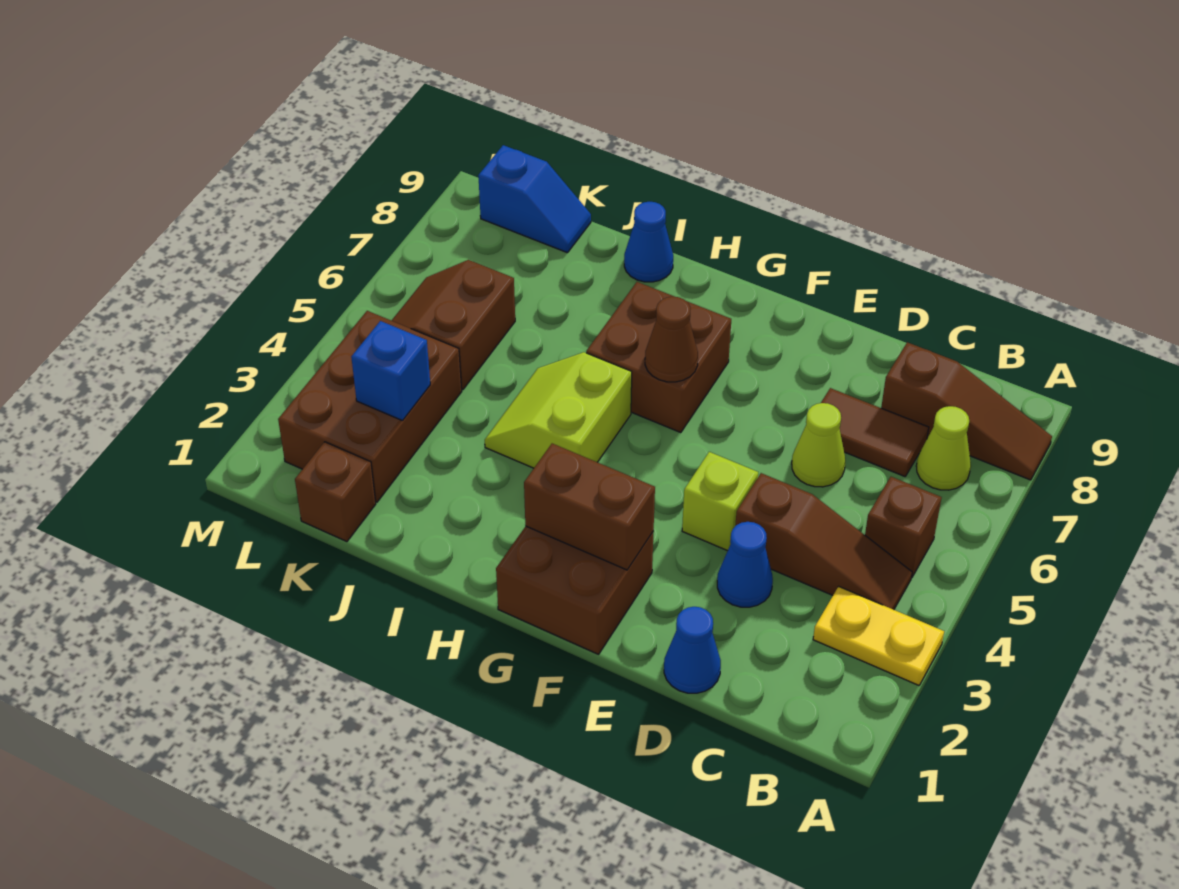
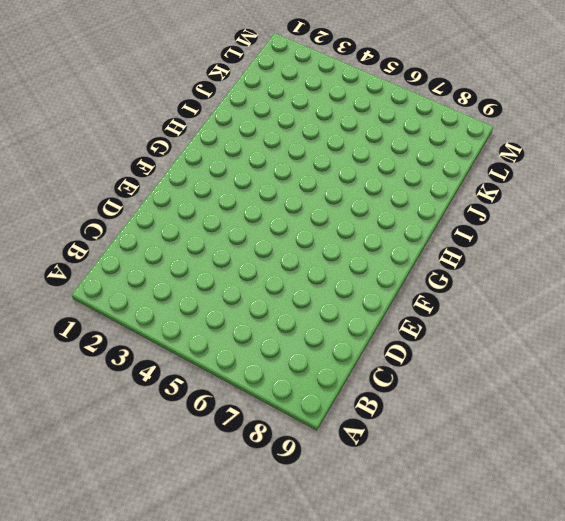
none -> yellow 1x2 plate [813,586,944,685]
none -> brown 1x3 slope [881,342,1052,480]
none -> brown 1x3 slope [735,473,912,610]

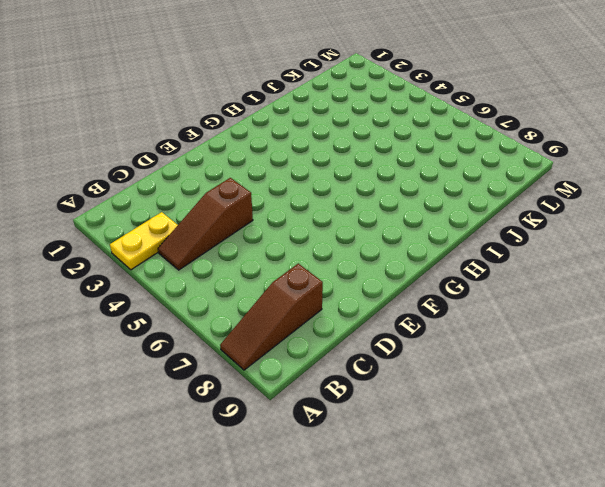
none -> brown 1x1 brick [865,477,942,577]
none -> lime 1x1 cone [916,406,971,490]
none -> brown 1x2 tile [821,388,929,477]

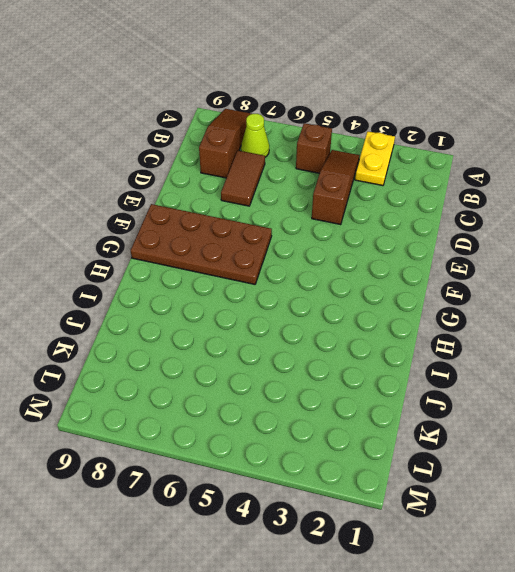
brown 2x4 plate [131,204,272,284] -> brown 2x2 brick [586,282,731,433]
none -> blue 1x1 cone [664,607,721,693]
none -> blue 1x1 cone [717,522,773,607]
none -> lime 1x1 cone [792,403,845,487]

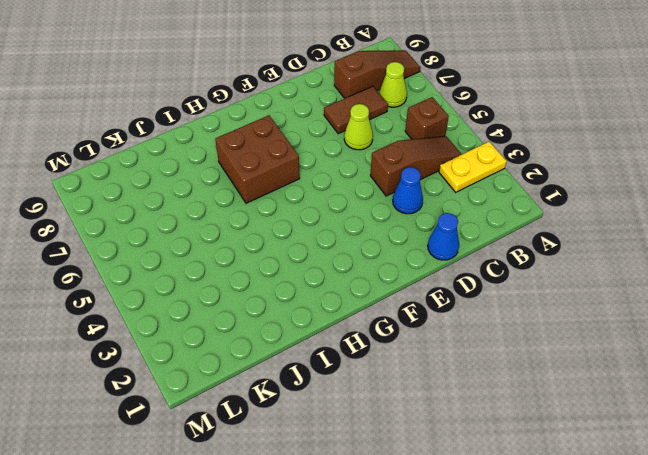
none -> lime 1x1 brick [682,452,758,551]
none -> brown 2x2 brick [496,526,654,654]
none -> lime 2x2 slope [485,352,632,468]

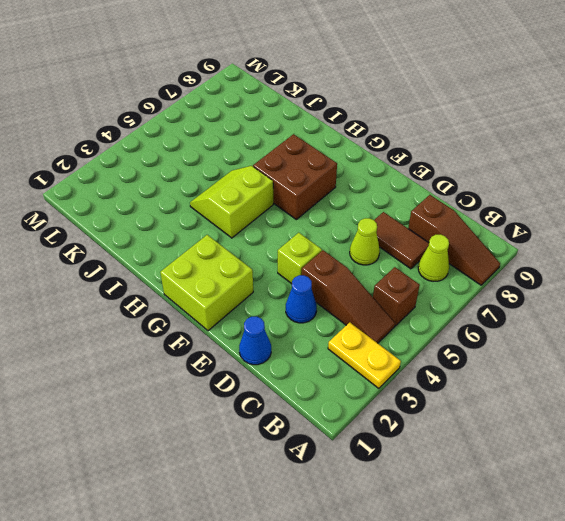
lime 2x2 brick [160,235,253,331] -> brown 2x2 brick [496,526,654,654]
none -> blue 1x1 cone [624,202,673,282]
none -> brown 1x1 brick [295,442,376,542]
none -> brown 2x3 brick [278,311,462,502]

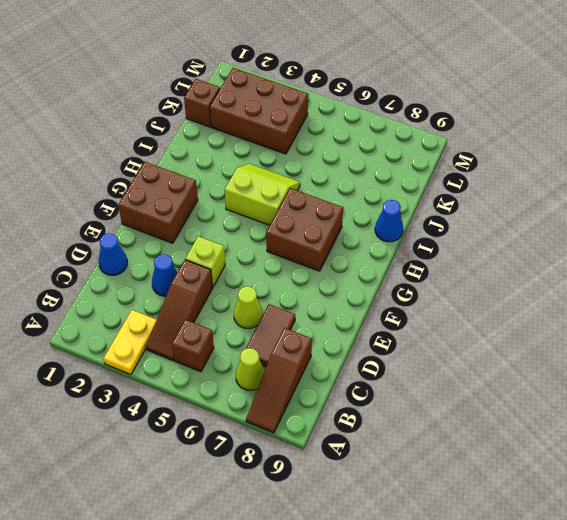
none -> brown 2x2 slope [391,260,515,390]
none -> blue 1x2 slope [478,145,591,253]
none -> brown 1x2 brick [524,444,655,570]

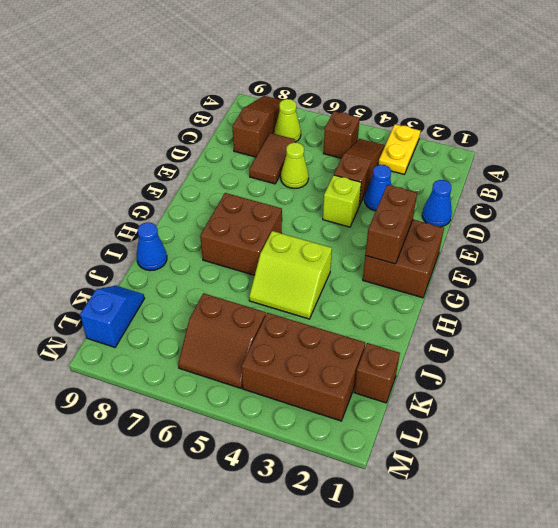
none -> brown 1x1 cone [645,297,698,382]
none -> blue 1x1 brick [351,321,430,421]

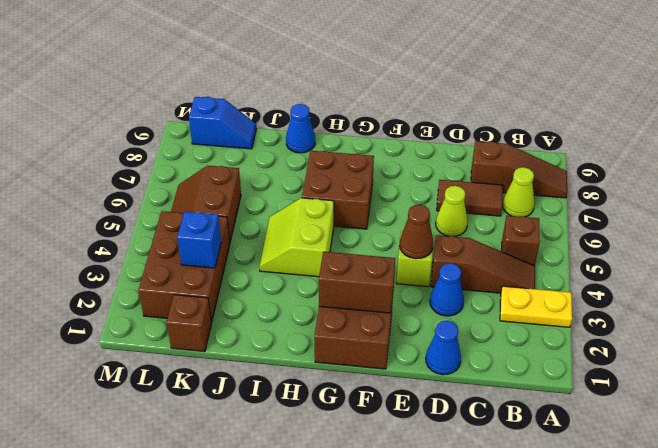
brown 1x1 cone [400,205,434,259] -> brown 1x1 cone moved to [645,297,698,382]

